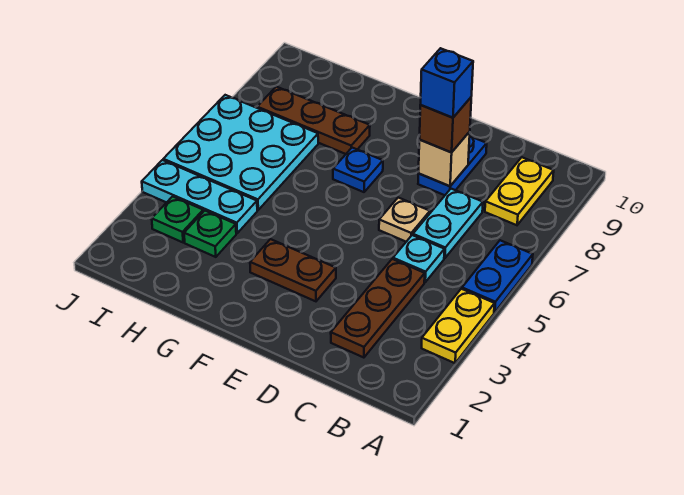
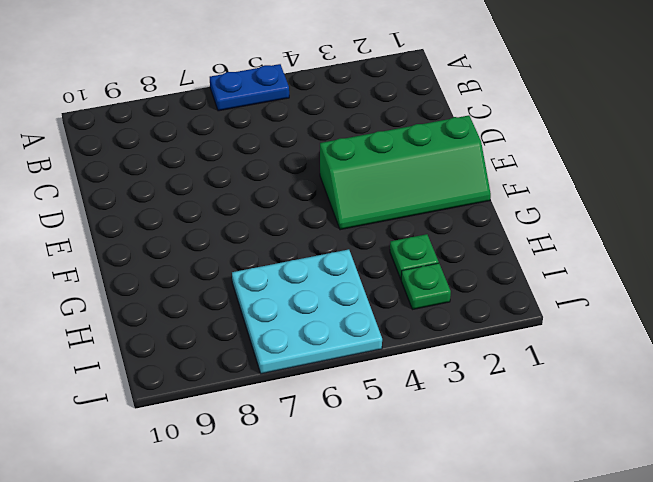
green 2x4 slope [320,115,491,230] -> brown 1x2 plate [250,239,336,301]
none -> yellow 1x2 plate [422,289,495,363]
none -> yellow 1x2 plate [485,157,554,225]
none -> brown 1x3 plate [331,259,425,358]

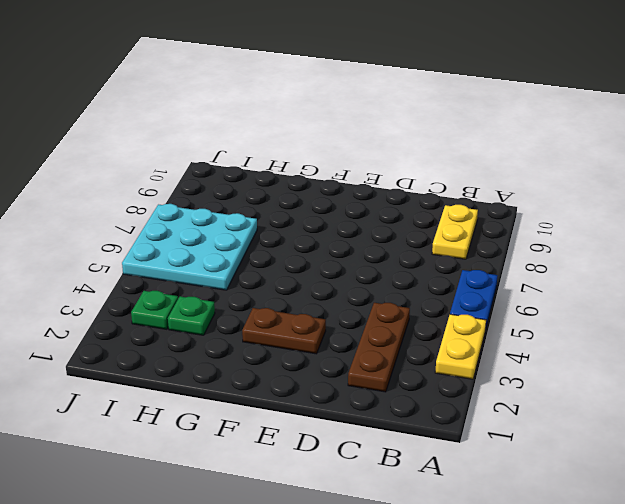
none -> cyan 1x1 plate [393,235,444,282]
none -> cyan 1x2 plate [413,189,483,258]
none -> tan 1x1 plate [379,198,430,242]

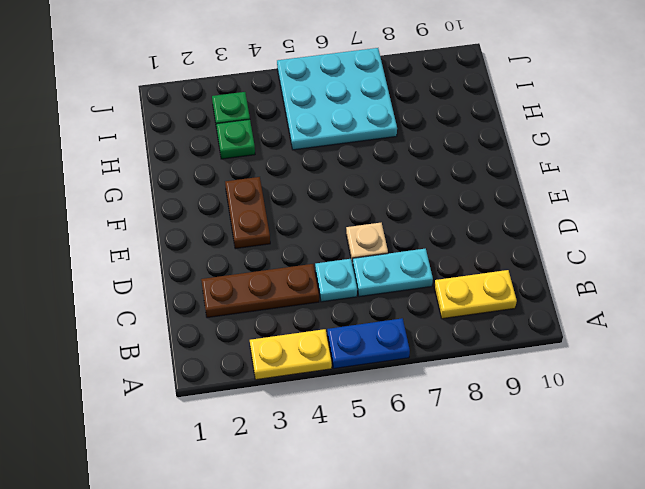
none -> blue 1x2 plate [418,136,487,195]
none -> blue 1x1 plate [333,148,383,192]
none -> brown 1x3 plate [257,87,370,154]

